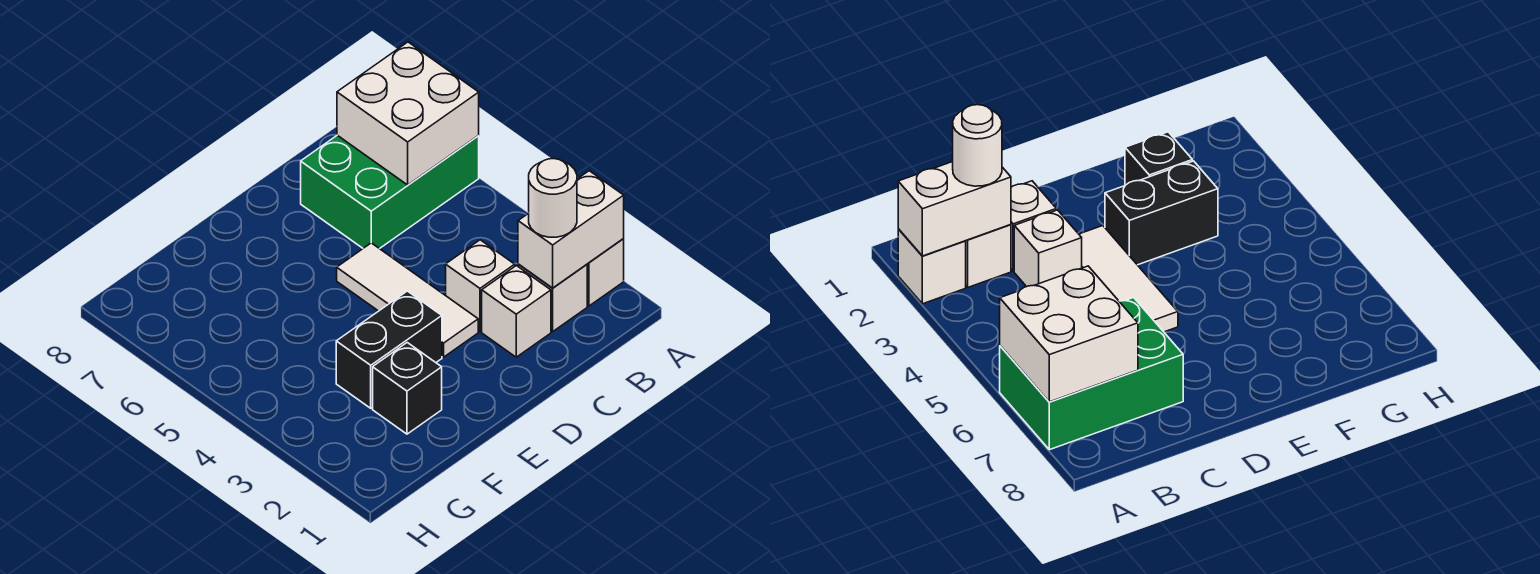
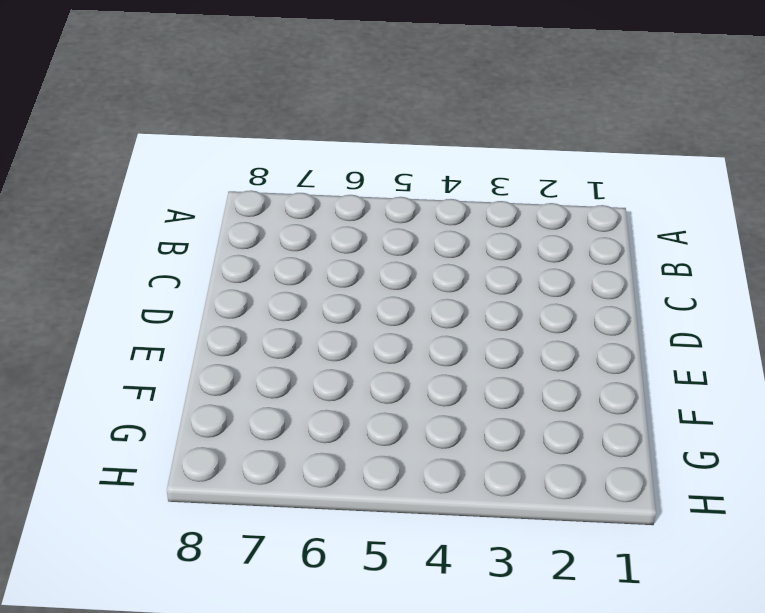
none -> white 1x1 brick [587,239,624,306]
none -> green 2x3 brick [301,135,479,249]

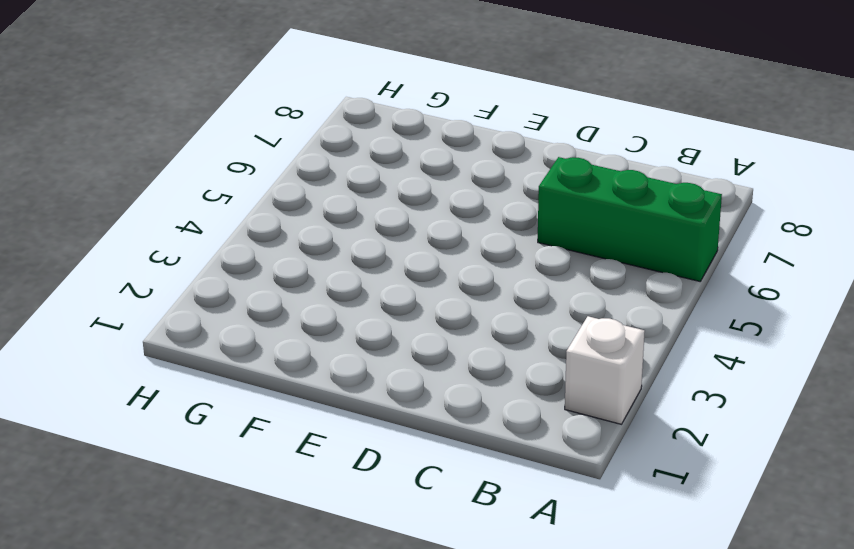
green 1x3 brick [538,157,722,281] -> green 2x3 brick [301,135,479,249]
none -> white 1x1 brick [518,264,587,331]
none -> white 1x1 brick [482,266,551,357]

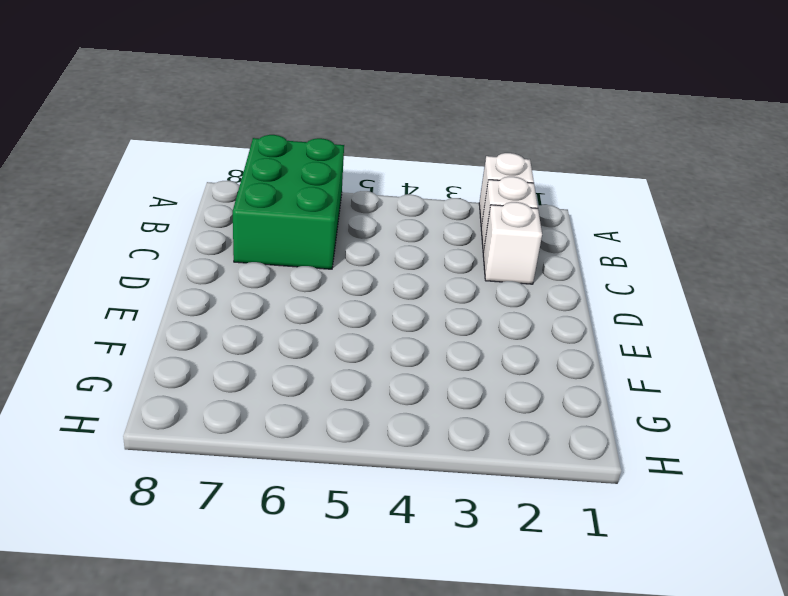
none -> white 1x1 brick [446,240,515,331]
none -> white 1x3 tile [337,243,478,357]

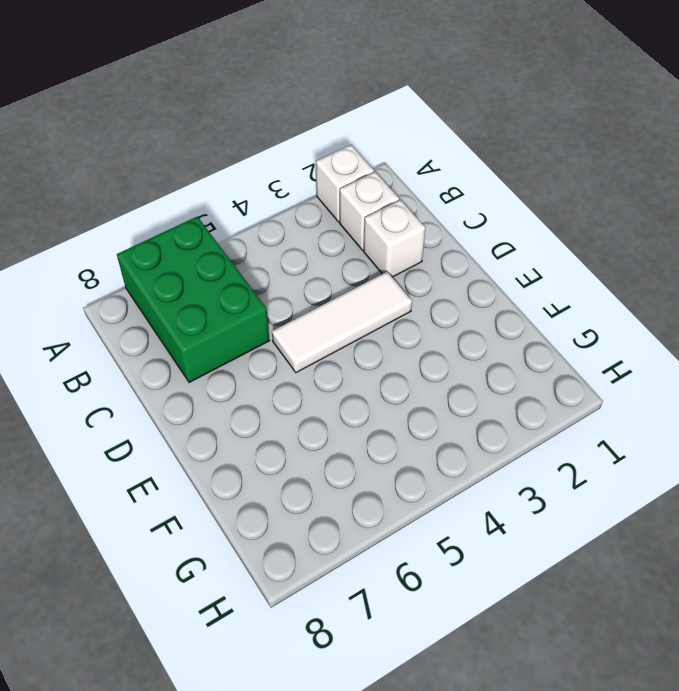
none -> white 1x1 brick [446,240,515,331]
none -> black 1x2 brick [336,291,442,408]

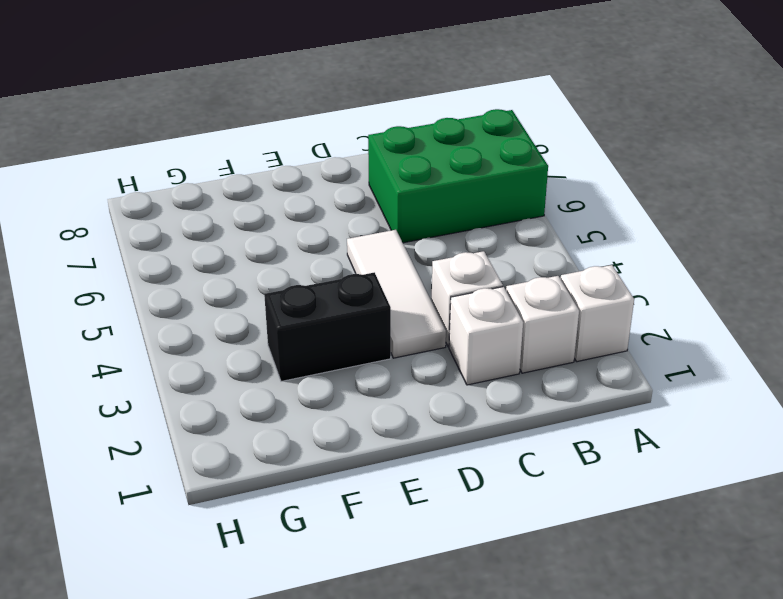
none -> black 1x1 brick [373,343,442,434]
none -> white 1x2 brick [518,171,624,288]

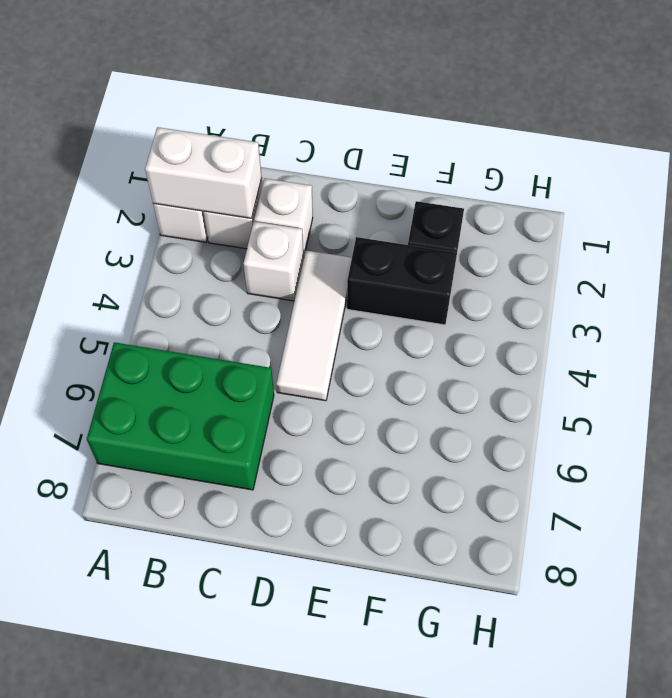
none -> white 2x2 brick [337,42,479,185]
none -> white 1x1 round brick [529,159,577,237]

